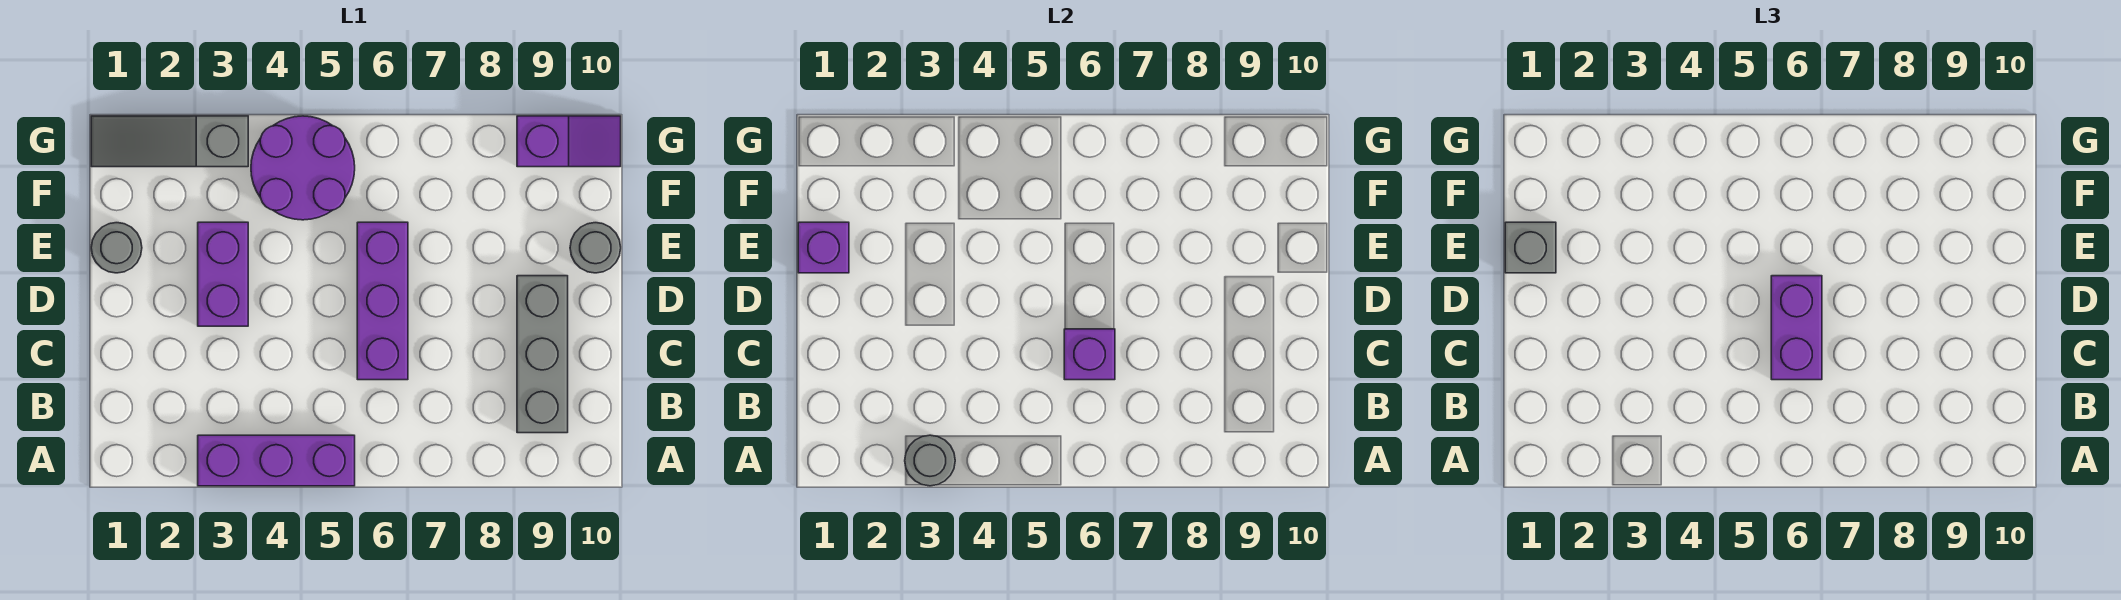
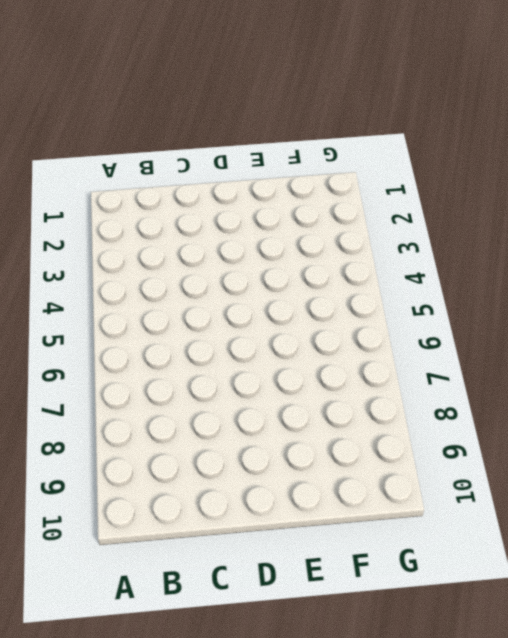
none -> purple 1x3 brick [198,435,355,486]
none -> grey 1x3 brick [517,276,568,433]
none -> purple 1x3 brick [357,222,408,380]

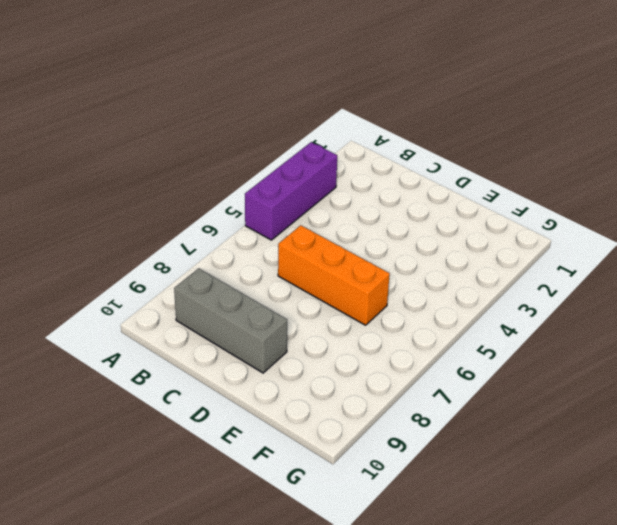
orange 1x3 brick [278,225,390,325] -> purple 1x3 brick [357,222,408,380]
none -> purple 1x2 brick [198,222,248,326]
none -> grey 1x1 round brick [91,223,142,273]
none -> grey 1x1 round brick [570,223,621,273]

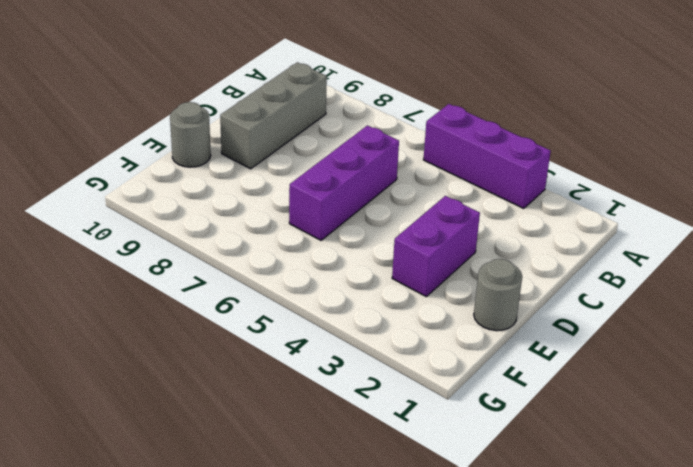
none -> purple 2x2 round brick [251,116,355,220]
none -> grey 1x3 slope [91,116,248,167]
none -> purple 1x2 slope [517,116,621,167]

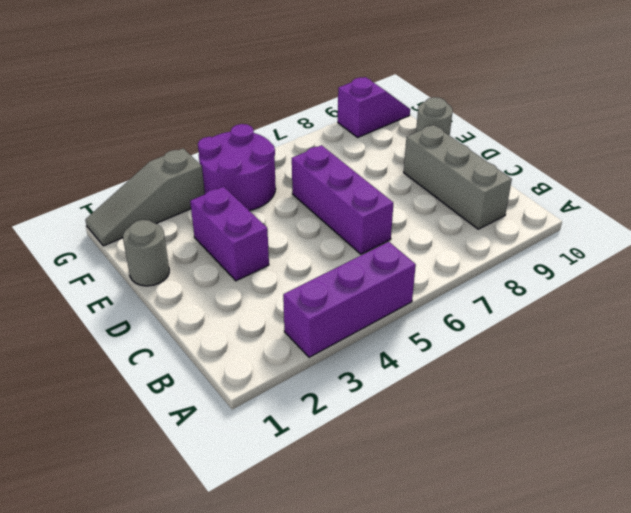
none -> grey 1x1 round brick [905,435,955,486]
none -> purple 1x1 brick [1064,329,1115,380]
none -> purple 1x1 brick [798,222,849,273]

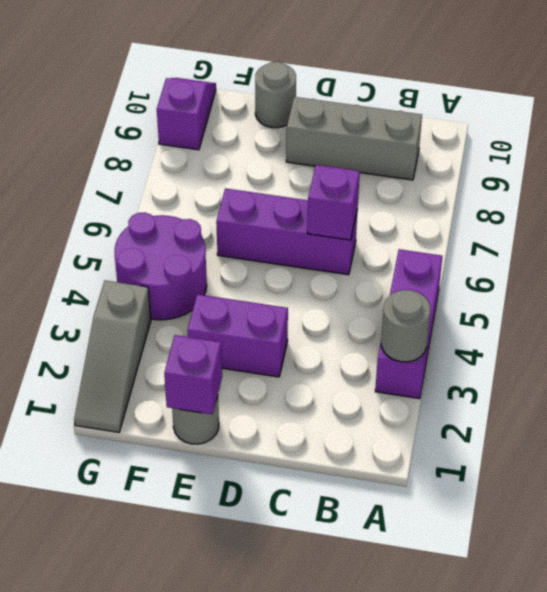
none -> purple 1x2 brick [1771,276,1822,380]
none -> grey 1x1 brick [1505,222,1556,273]

